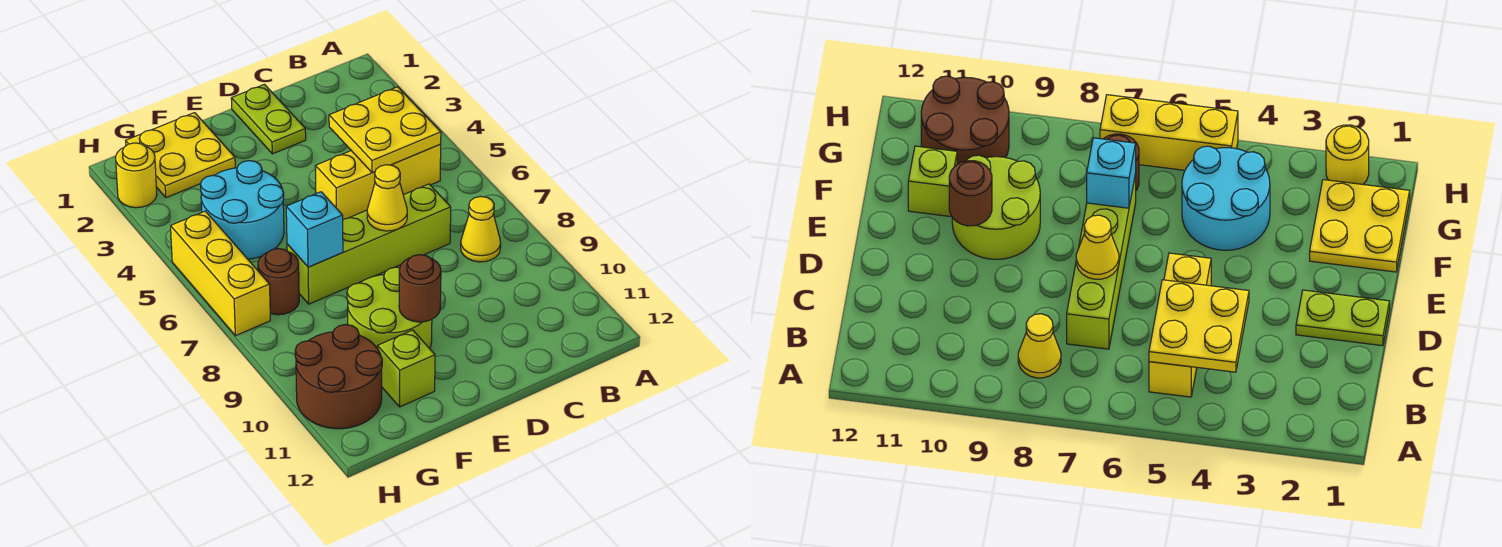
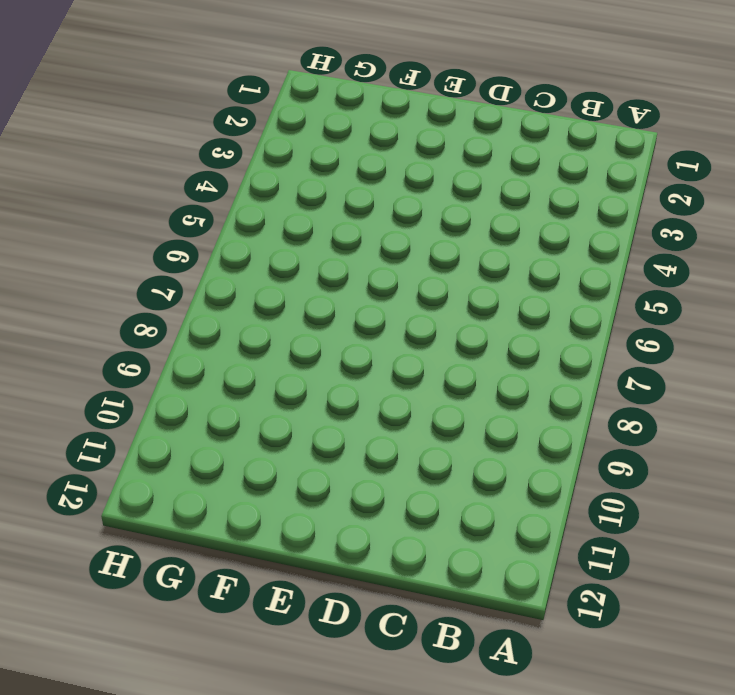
none -> yellow 1x3 brick [315,144,441,220]
none -> yellow 1x1 cone [461,197,501,262]
none -> lime 1x4 brick [287,184,451,304]

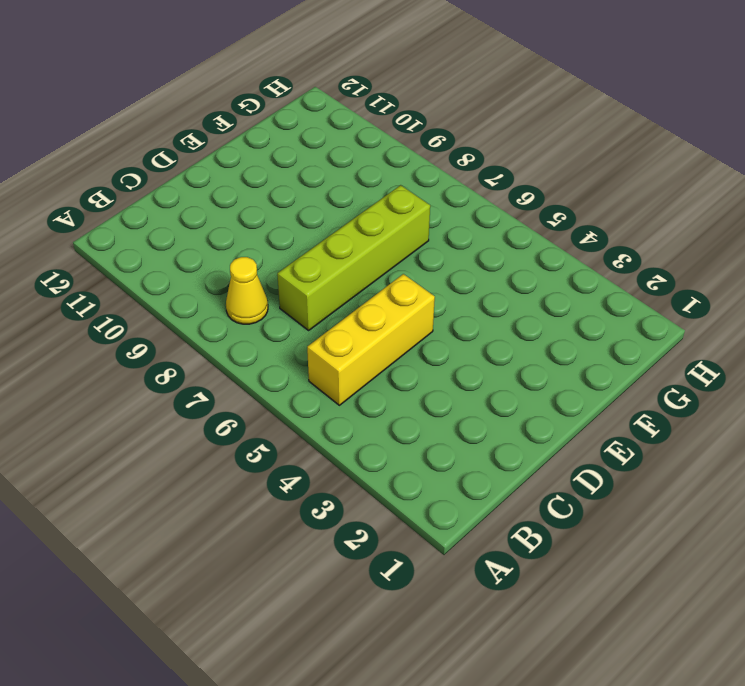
none -> lime 1x2 plate [231,84,306,154]
none -> lime 2x2 round brick [347,267,432,349]
none -> yellow 2x2 plate [126,113,235,198]

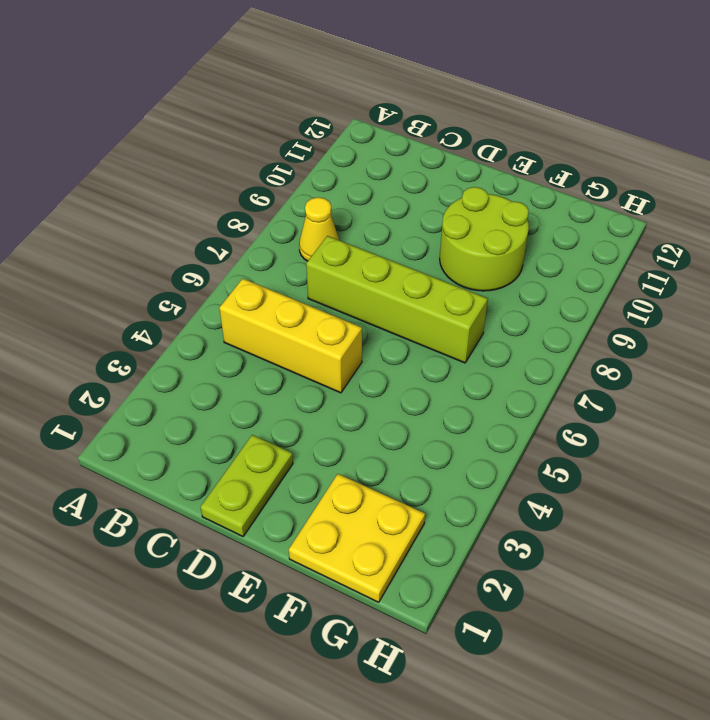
none -> cyan 2x2 round brick [200,161,284,259]
none -> lime 1x1 brick [378,330,435,407]
none -> brown 1x1 round brick [258,249,299,315]

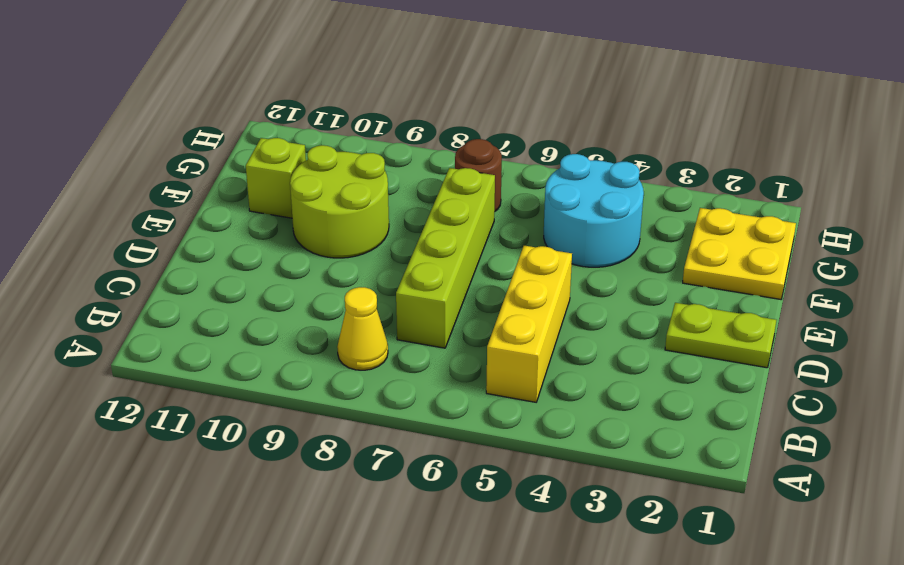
none -> brown 2x2 round brick [295,325,382,429]
none -> yellow 1x1 round brick [116,143,157,208]
none -> yellow 1x3 brick [171,211,270,336]

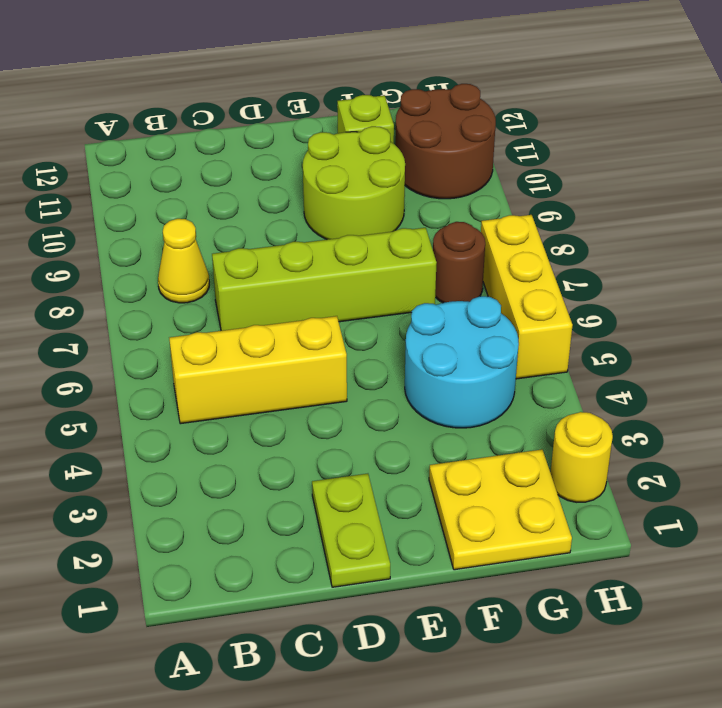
none -> yellow 2x2 plate [329,87,441,173]
none -> yellow 1x1 cone [367,165,407,231]
none -> brown 1x1 round brick [399,255,441,322]

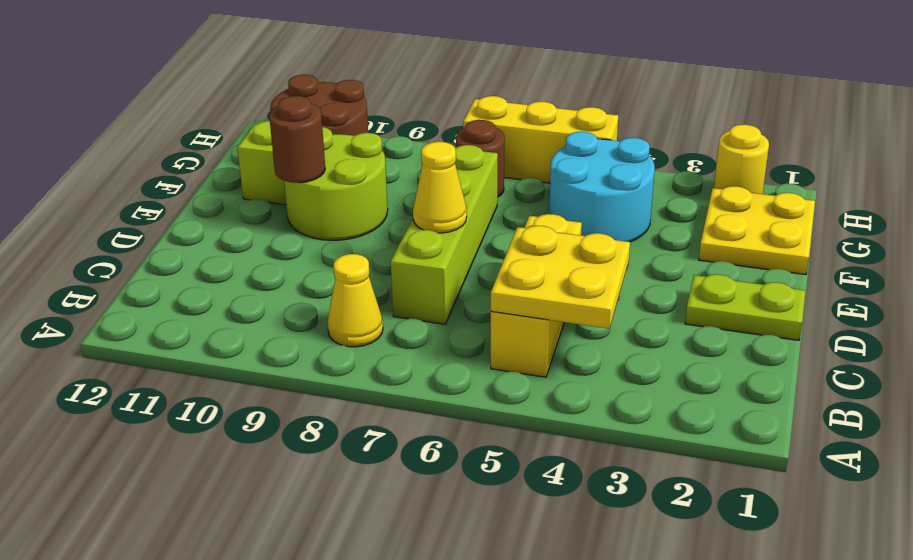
none -> cyan 1x1 brick [286,192,343,267]

